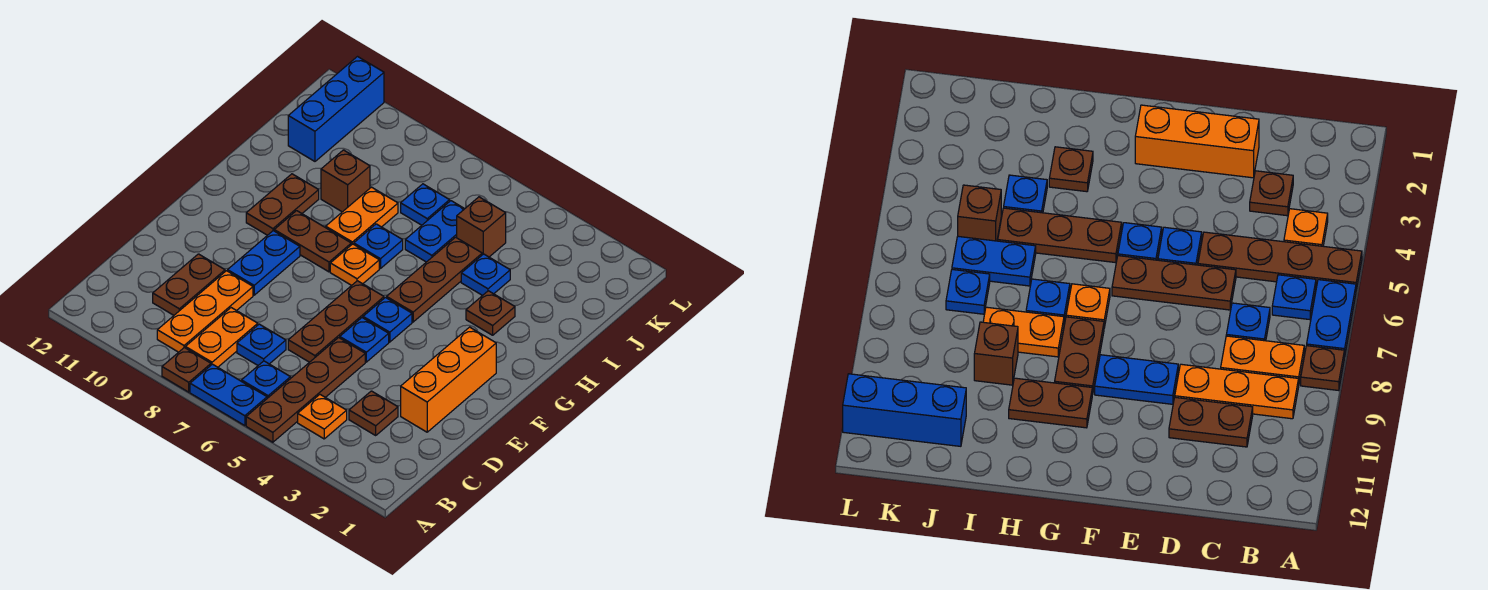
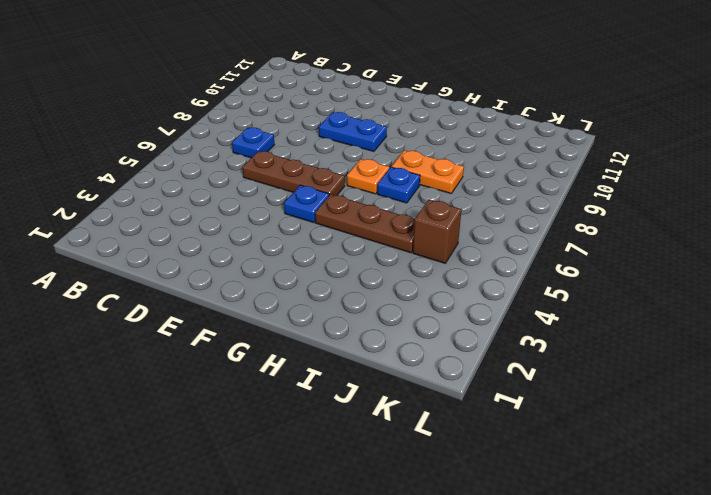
none -> brown 1x4 plate [246,338,365,442]
none -> blue 1x2 plate [190,364,267,426]
none -> brown 1x1 plate [162,348,211,392]

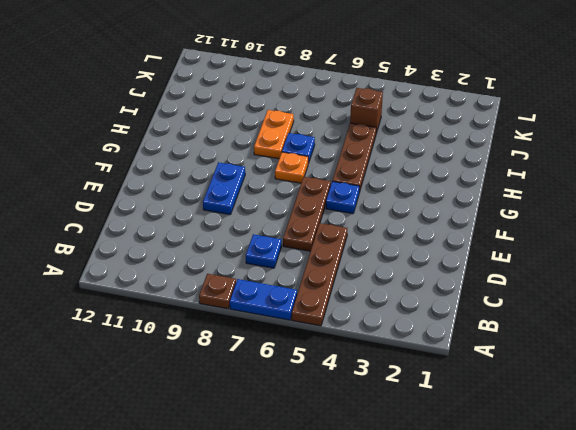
none -> orange 1x1 plate [298,395,347,439]
none -> blue 1x1 plate [242,361,291,398]
none -> orange 1x2 plate [185,308,258,367]

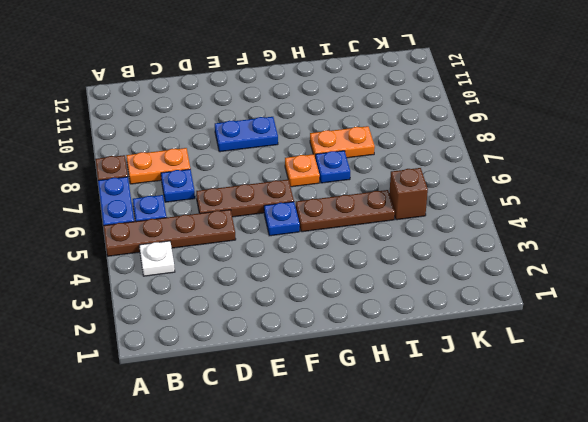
white 1x1 plate [139,241,175,276] -> orange 1x1 plate [298,395,347,439]
none -> orange 1x3 plate [157,271,253,352]
none -> brown 1x1 plate [349,391,398,435]
none -> brown 1x2 plate [153,254,225,315]

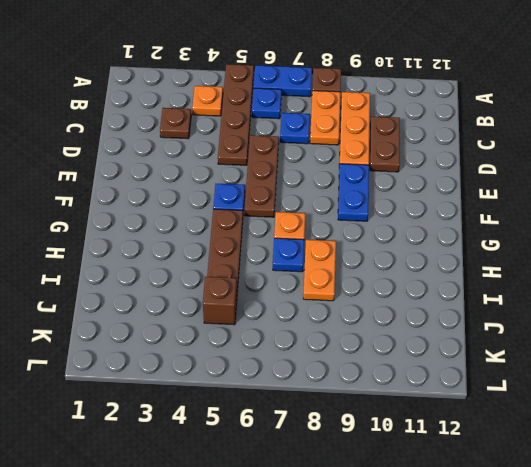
none -> orange 1x3 brick [401,327,496,432]
none -> blue 1x1 plate [340,318,389,362]
none -> brown 1x2 plate [274,211,351,272]

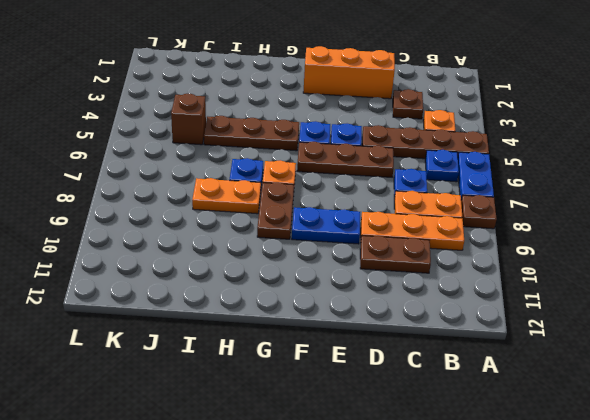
none -> brown 1x2 plate [246,174,319,235]
none -> brown 1x1 plate [466,291,515,335]
none -> blue 1x1 plate [461,254,510,296]

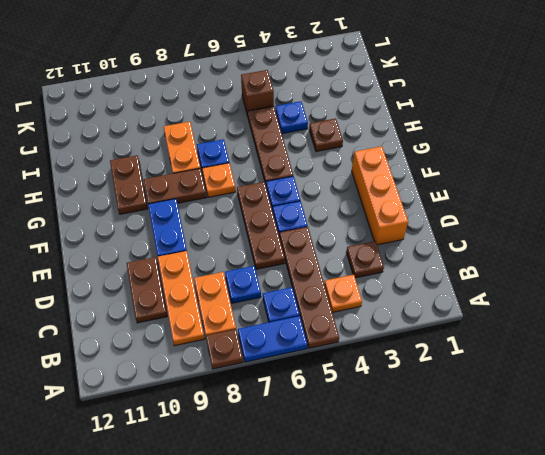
none -> blue 1x2 plate [405,201,464,262]
none -> brown 1x1 brick [321,150,370,212]
none -> blue 1x1 plate [401,184,450,225]

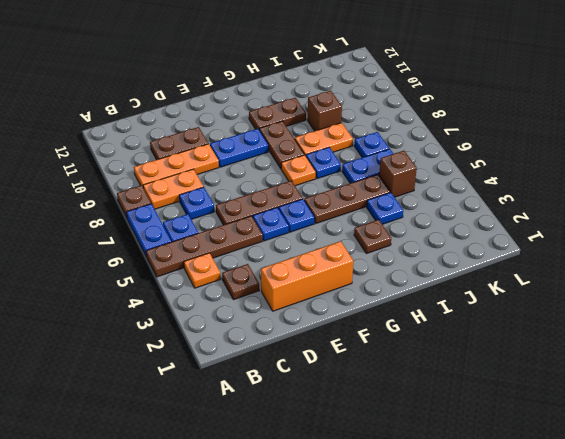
none -> blue 1x3 brick [288,57,384,161]

